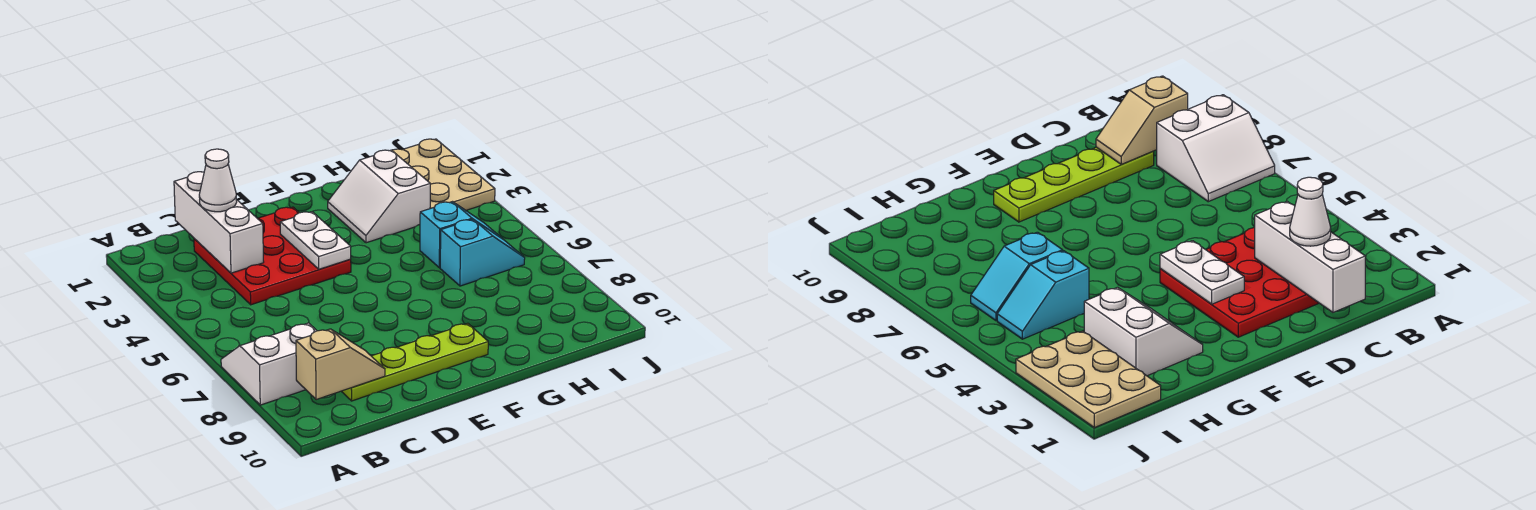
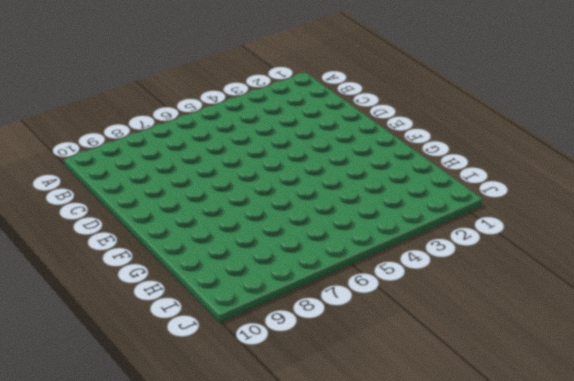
none -> white 2x2 slope [221,323,317,405]
none -> red 3x3 plate [194,207,351,305]

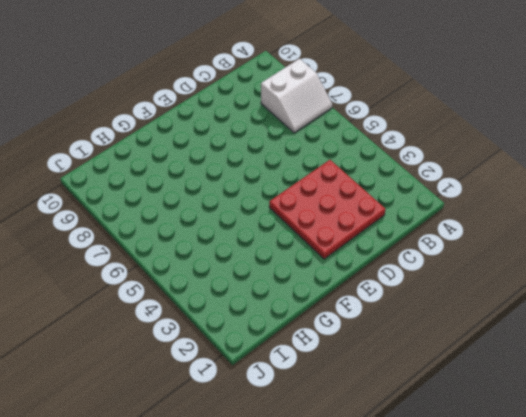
none -> lime 1x4 plate [341,323,488,401]
none -> white 2x2 slope [328,150,430,243]

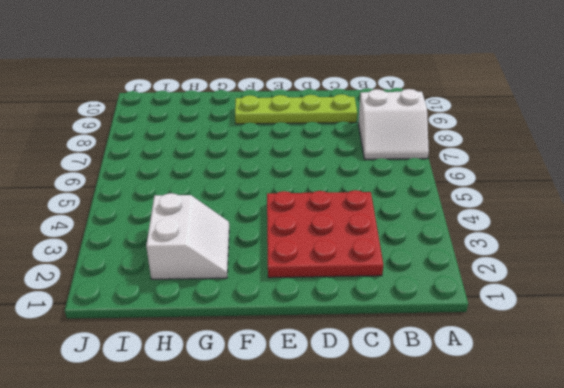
none -> cyan 1x2 slope [420,202,501,268]
none -> cyan 1x2 slope [440,219,525,286]

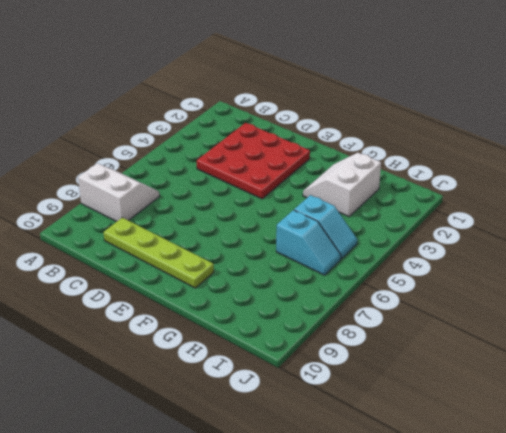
none -> tan 2x3 plate [392,139,495,210]
none -> tan 1x2 slope [296,329,385,400]

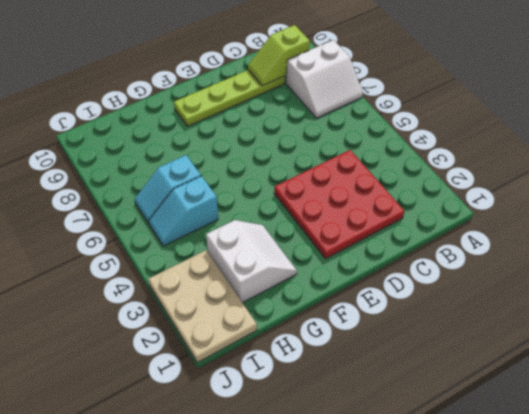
lime 1x2 slope [248,25,310,86] -> tan 1x2 slope [296,329,385,400]
none -> white 1x3 brick [174,172,264,273]
none -> white 1x2 plate [280,212,351,269]

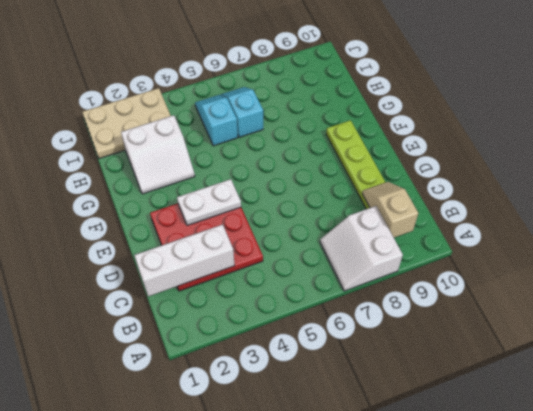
none -> white 1x1 cone [199,149,237,212]

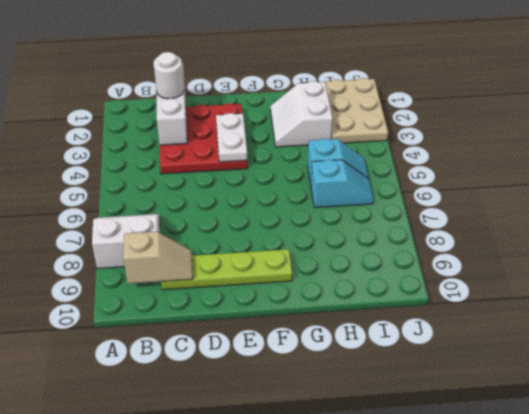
white 1x1 round brick [154,52,184,99] -> white 1x1 cone [199,149,237,212]

